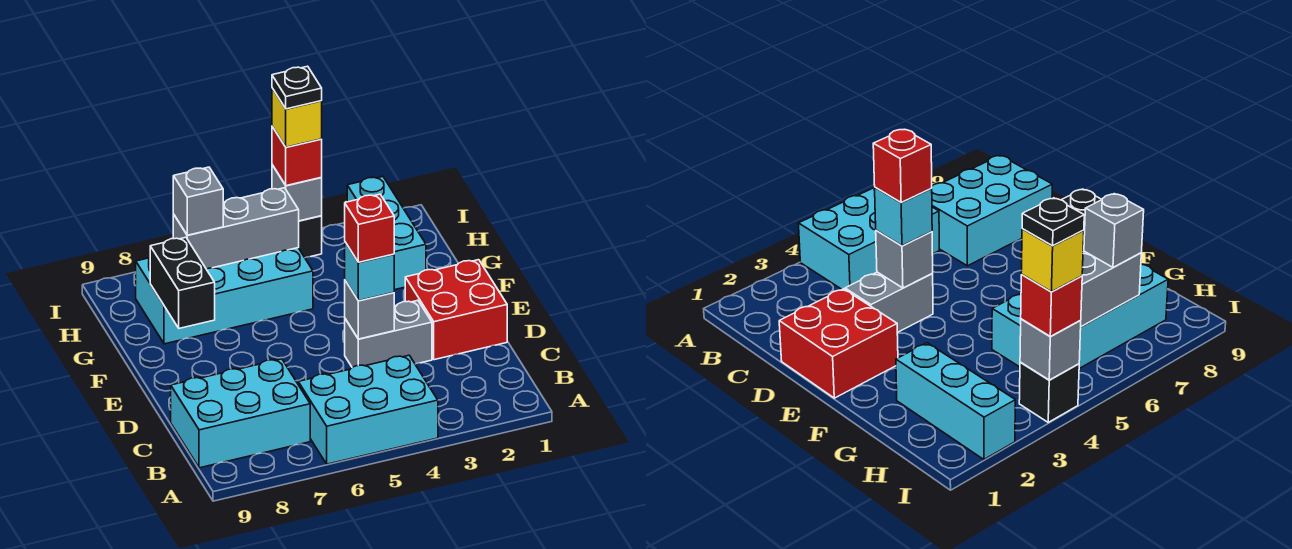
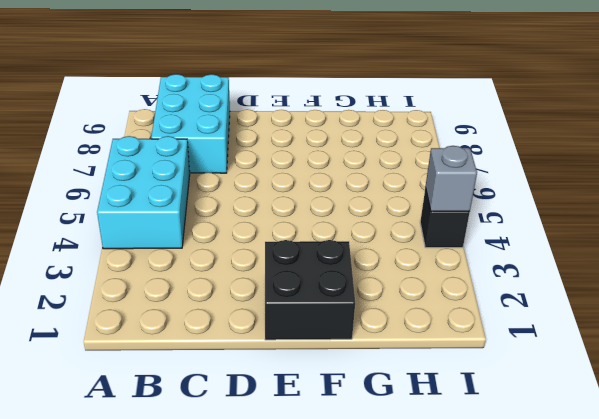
black 2x2 brick [265,240,355,340] -> red 2x2 brick [405,260,507,360]
none -> grey 1x2 brick [345,300,432,367]
none -> cyan 1x3 brick [347,177,426,290]
none -> cyan 2x4 brick [136,248,313,344]

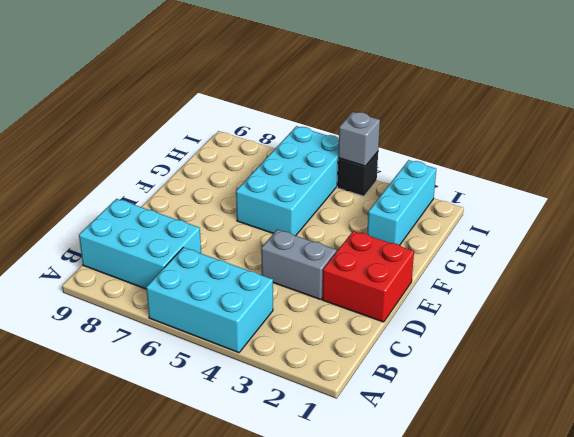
cyan 2x4 brick [236,126,339,236] -> cyan 2x4 brick turned to [136,248,313,344]
none -> grey 1x1 brick [345,281,394,339]
none -> black 1x2 brick [150,237,215,328]
none -> grey 1x3 brick [173,188,299,269]

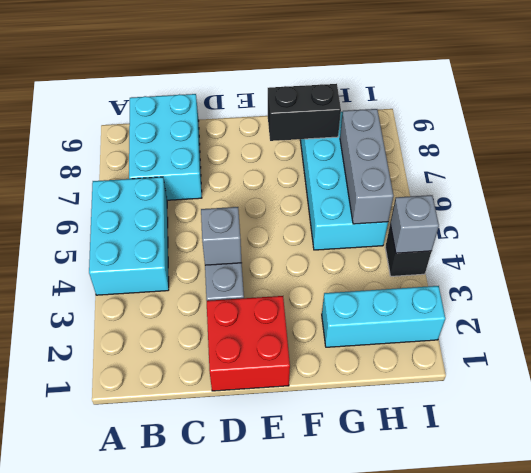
none -> cyan 1x1 brick [345,242,394,301]
none -> grey 1x1 brick [173,167,223,235]
none -> red 1x1 brick [272,127,322,186]

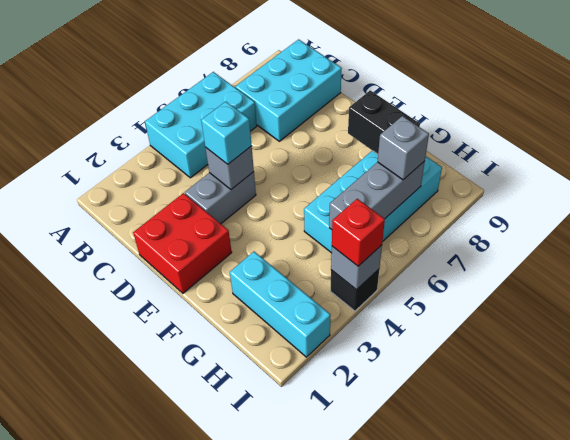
none -> red 1x1 brick [345,194,394,262]
none -> yellow 1x1 brick [272,88,322,147]
none -> black 1x1 plate [272,66,322,109]

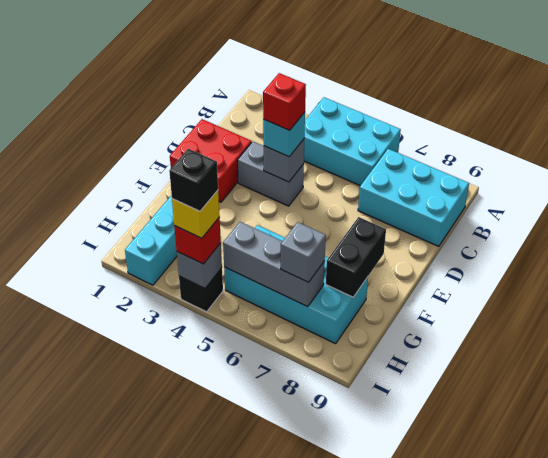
black 1x1 brick [169,149,218,211] -> black 1x1 plate [272,66,322,109]

